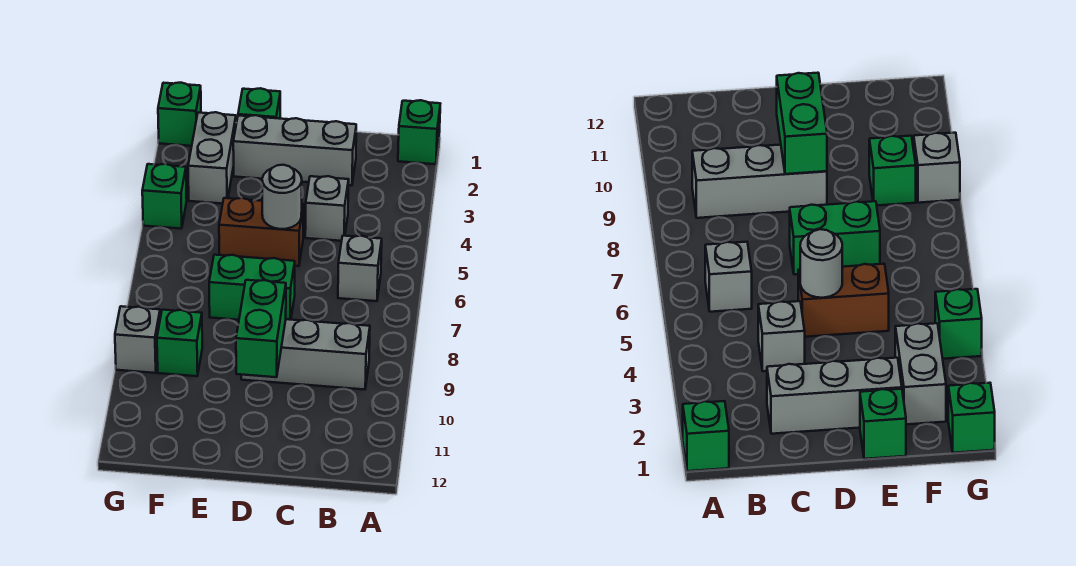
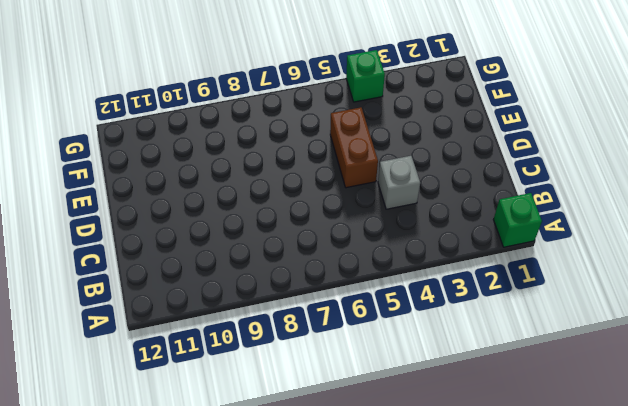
none -> grey 1x1 brick [338,236,382,301]
none -> grey 1x3 brick [241,319,370,390]
none -> grey 1x3 brick [233,115,356,186]

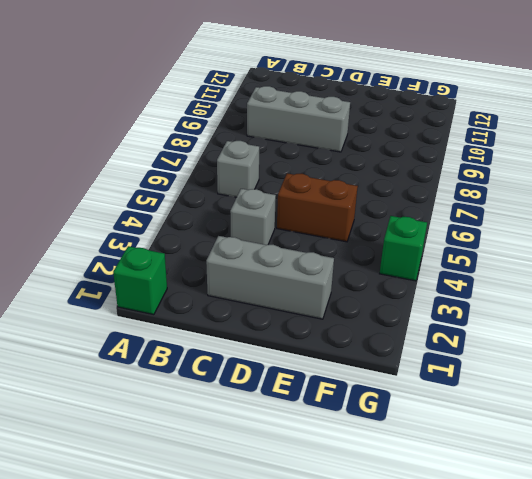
none -> green 1x2 brick [209,255,295,320]
none -> green 1x1 brick [238,88,280,119]
none -> grey 1x2 brick [188,112,236,204]

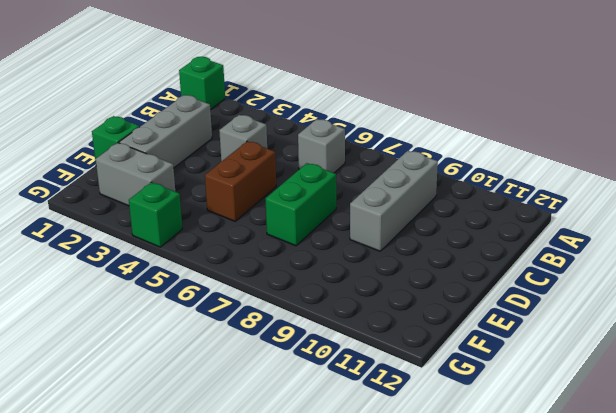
none -> green 1x1 brick [157,310,202,376]
none -> green 1x1 brick [158,83,201,146]
none -> grey 1x1 brick [115,306,160,373]

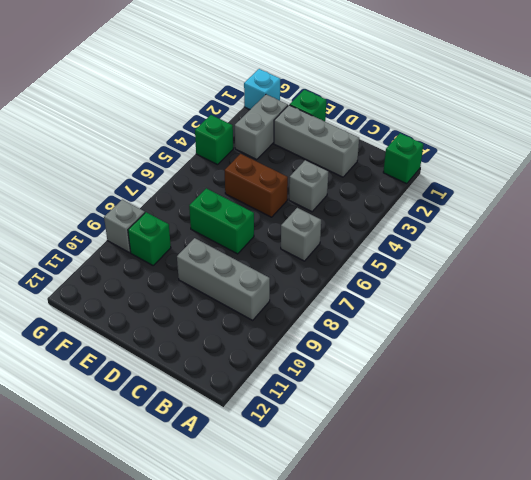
cyan 1x1 brick [244,69,280,109] -> green 1x1 brick [158,83,201,146]
none -> grey 1x1 round brick [262,165,302,229]
none -> green 1x2 brick [236,280,286,377]

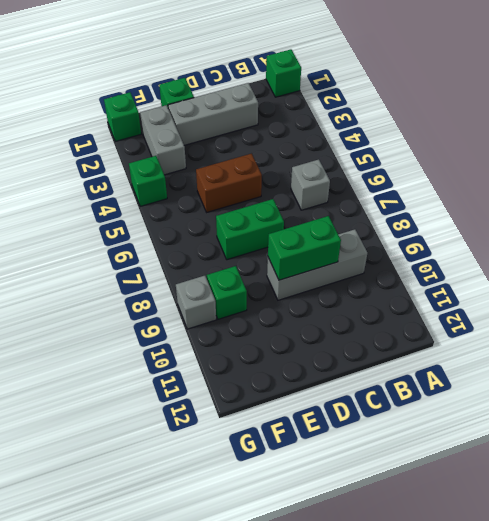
green 1x2 brick [268,216,341,280] -> green 1x2 brick turned to [236,280,286,377]
none -> grey 1x1 brick [305,176,349,241]
none -> grey 1x1 round brick [262,165,302,229]

